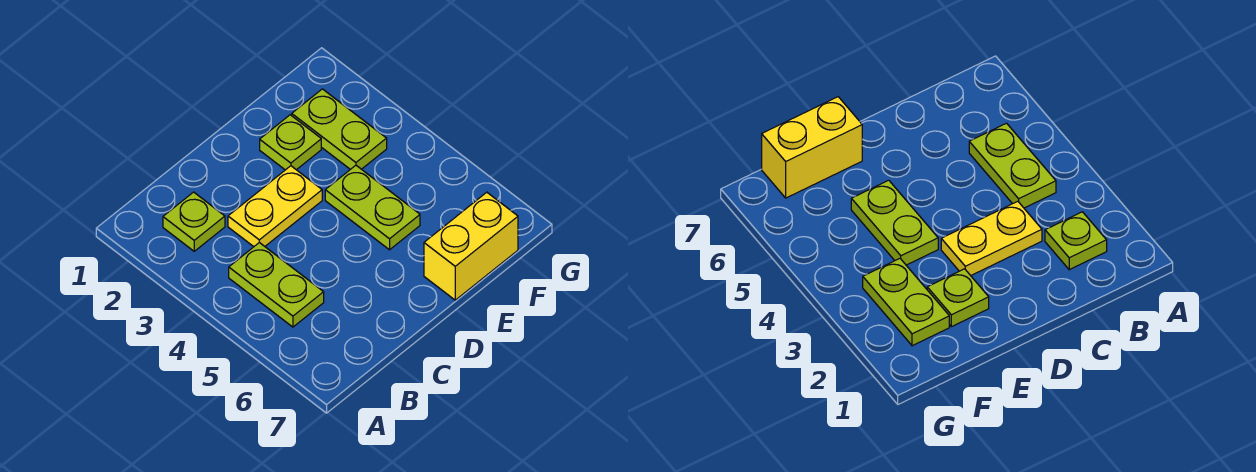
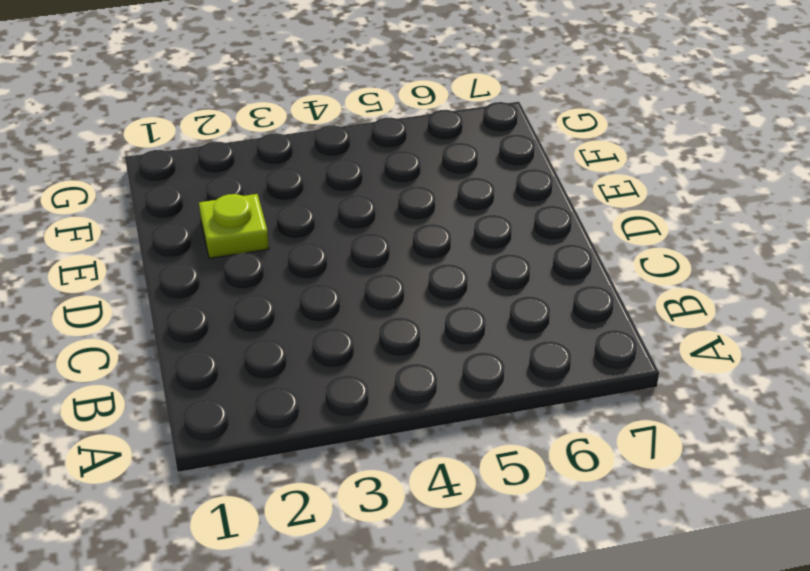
none -> lime 1x1 plate [163,192,225,251]
none -> lime 1x2 plate [229,243,324,327]

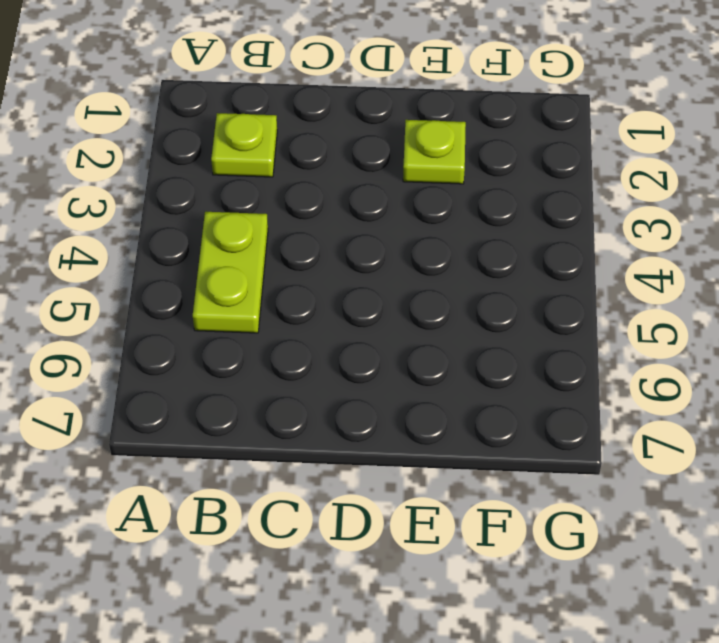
none -> yellow 1x2 plate [228,166,322,247]
none -> lime 1x2 plate [325,165,420,250]

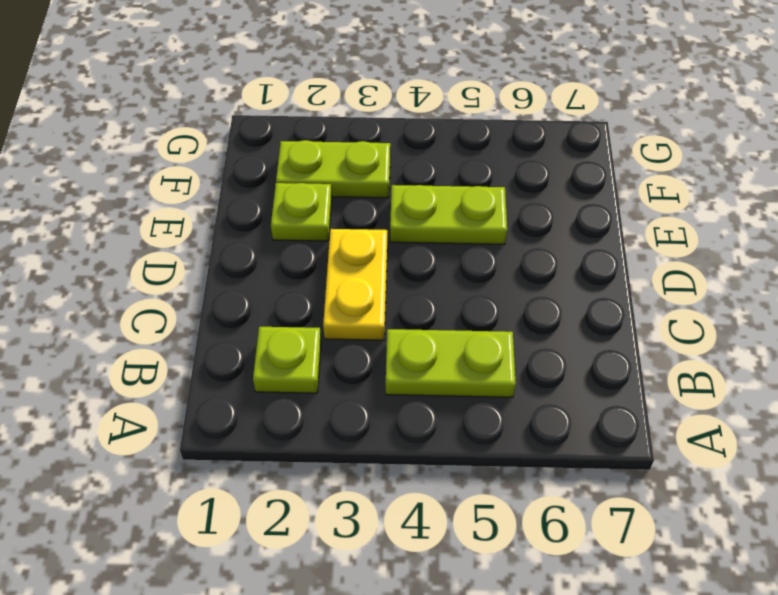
none -> yellow 1x2 brick [424,192,518,300]

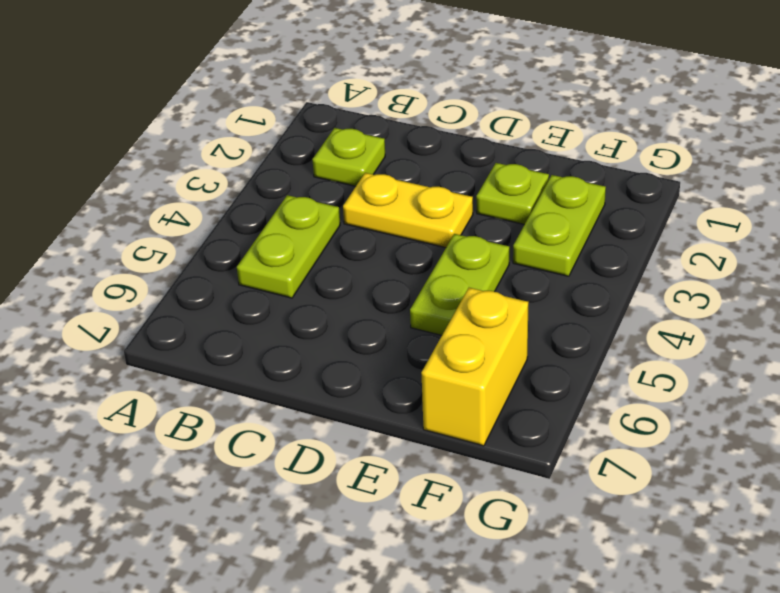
yellow 1x2 brick [421,288,528,446] -> yellow 1x2 brick turned to [424,192,518,300]

